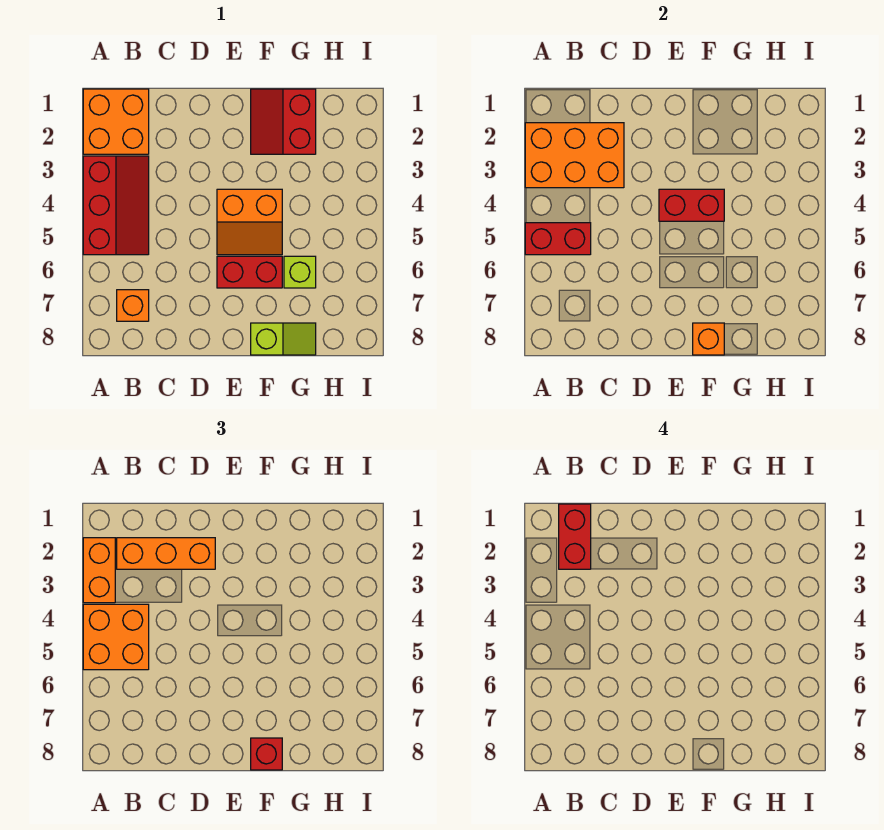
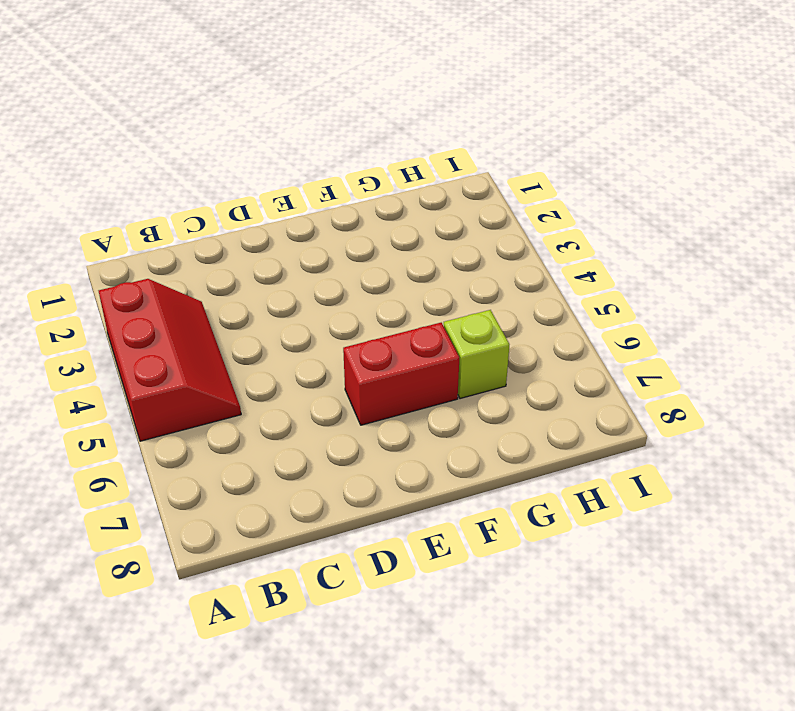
none -> orange 2x2 brick [83,89,149,154]
none -> orange 1x1 brick [117,290,149,321]
none -> orange 2x2 slope [217,189,282,255]

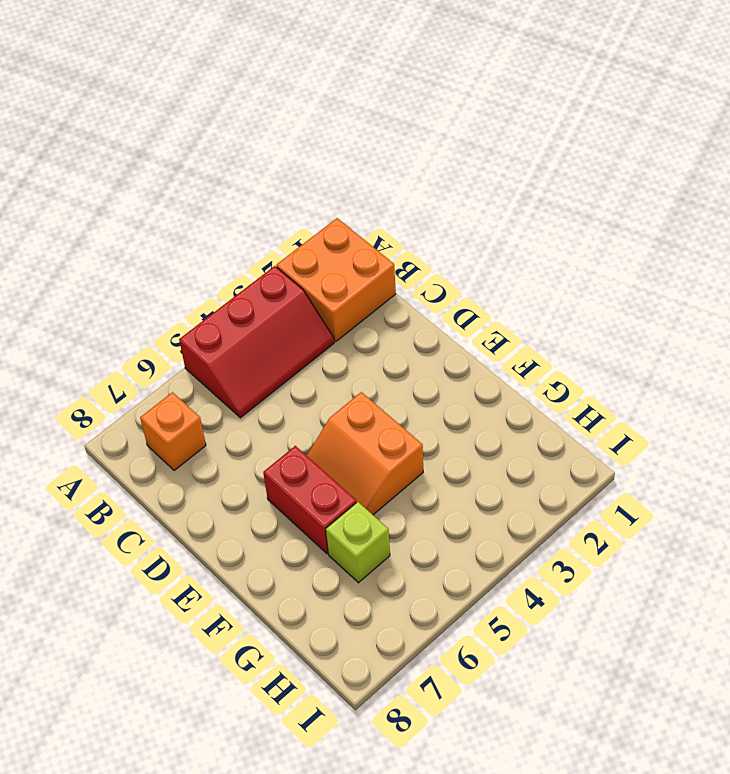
none -> red 2x2 slope [251,89,316,154]
none -> lime 1x2 slope [251,323,316,355]
none -> orange 2x3 brick [525,123,624,188]

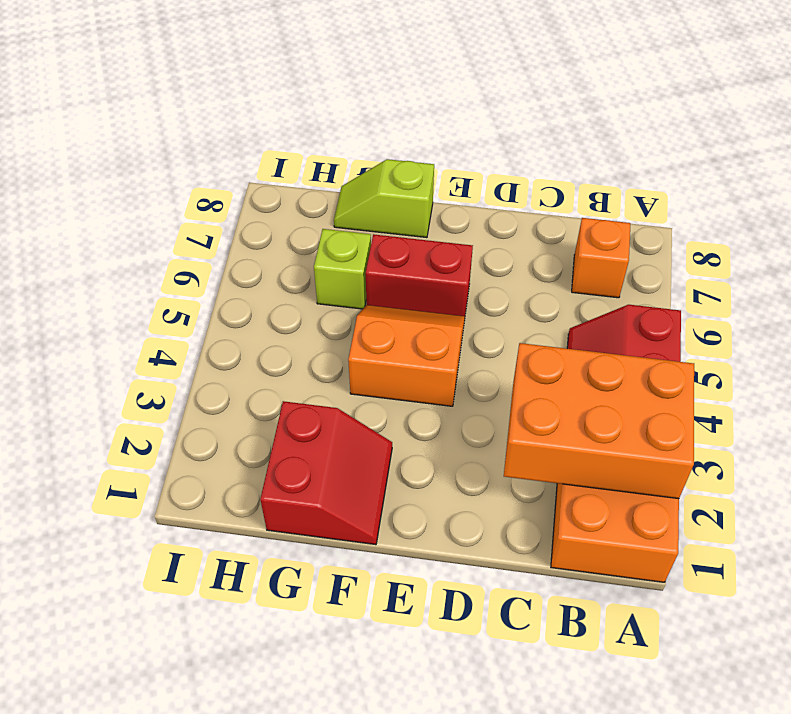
none -> red 1x2 brick [525,223,591,255]
none -> red 1x2 brick [659,189,724,221]
none -> orange 1x1 brick [693,323,724,355]

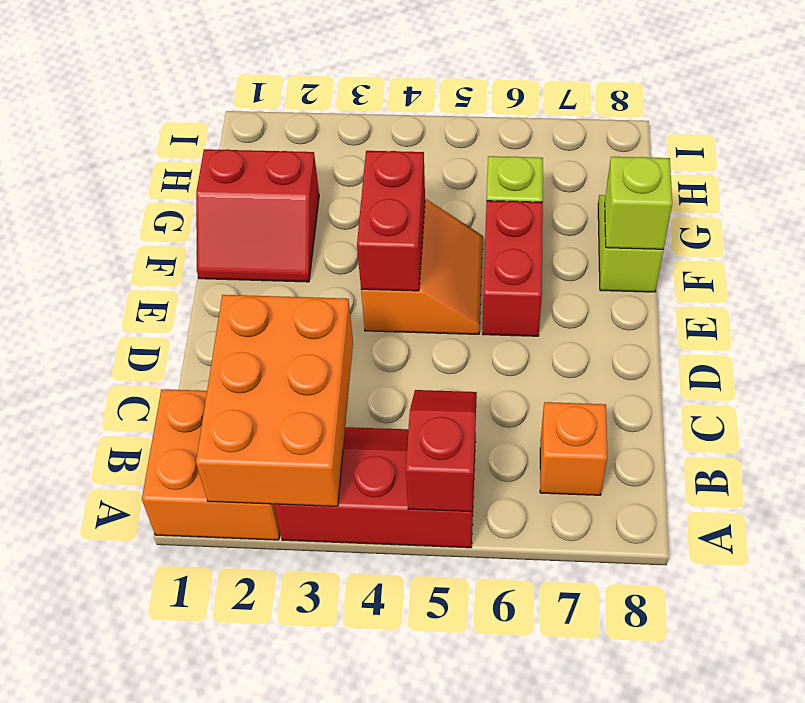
red 1x2 slope [406,390,477,512] -> red 1x2 brick [525,223,591,255]
lime 1x1 brick [605,157,672,249] -> orange 1x1 brick [693,323,724,355]
none -> orange 1x2 brick [83,538,115,603]
none -> orange 2x2 brick [83,604,149,670]
none -> orange 1x3 brick [117,538,215,569]

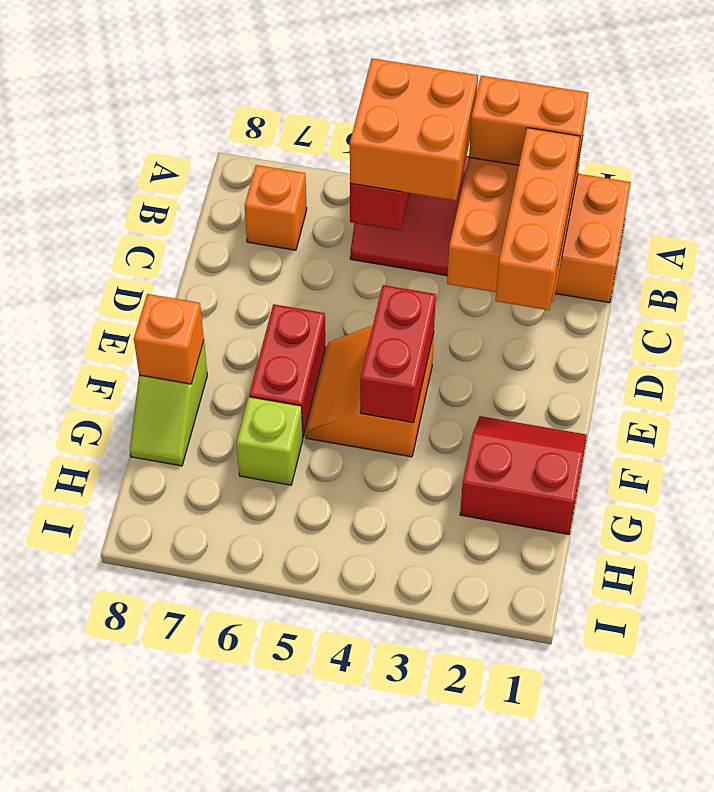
none -> red 1x1 brick [251,738,282,770]
none -> red 1x2 brick [559,504,591,569]

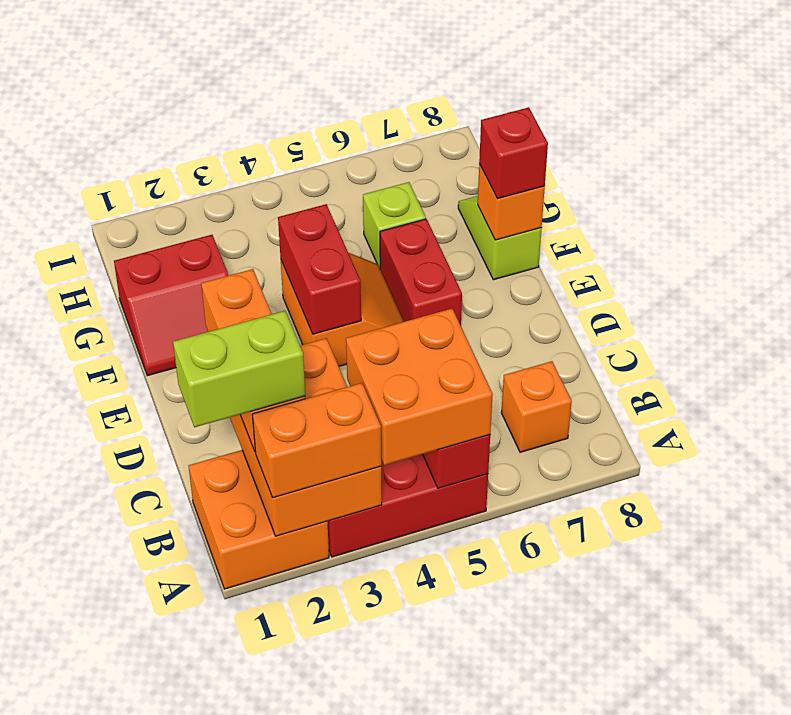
lime 1x2 brick [173,311,305,427] -> red 1x2 brick [559,504,591,569]

